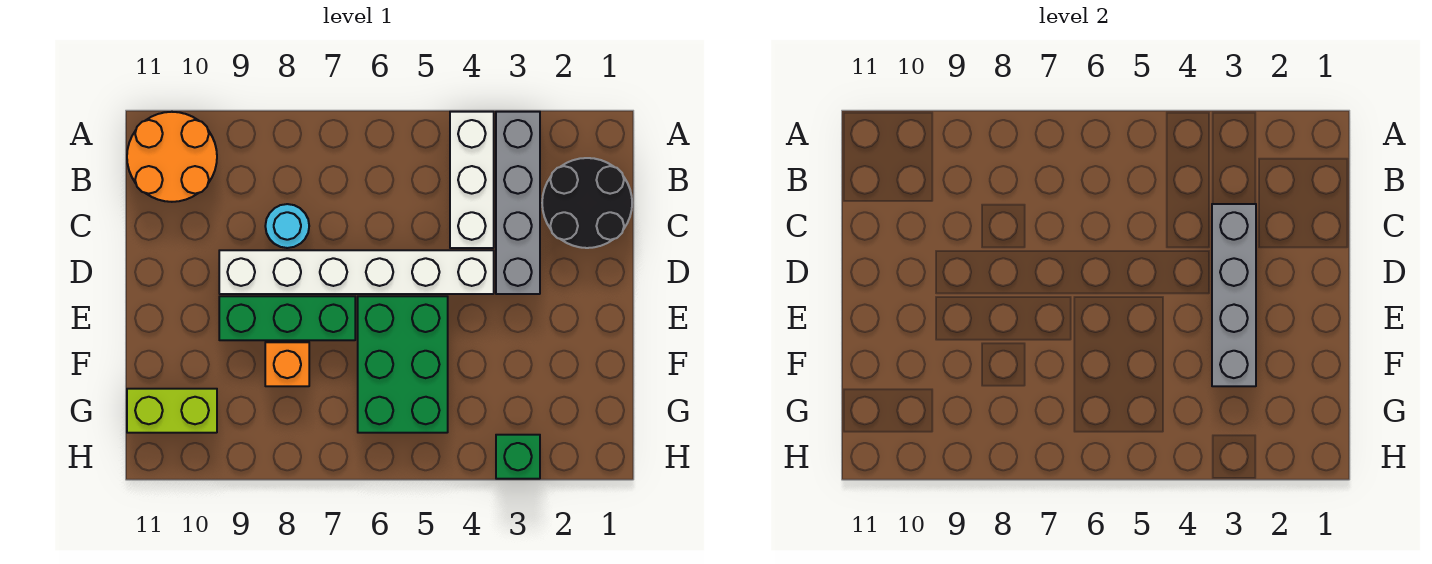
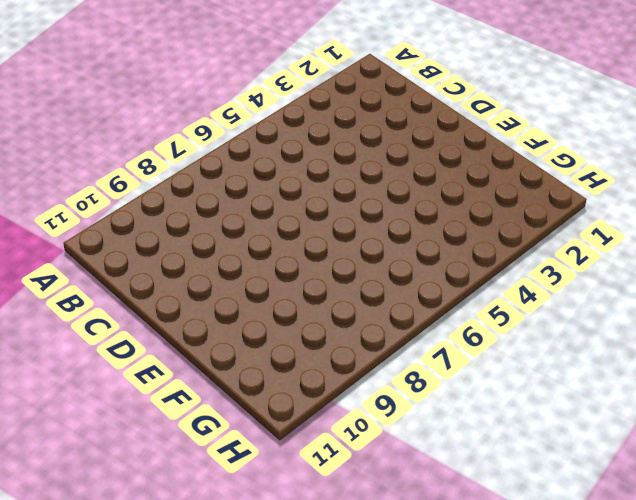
none -> grey 1x4 brick [496,112,540,294]
none -> white 1x3 brick [450,112,494,248]
none -> orange 2x2 round brick [127,112,217,202]

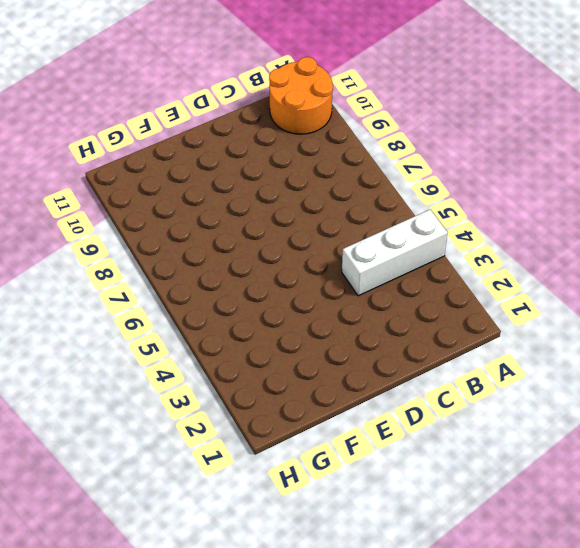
none -> grey 1x4 brick [496,112,540,294]
none -> black 2x2 round brick [542,158,632,248]
none -> cyan 1x1 round brick [265,204,309,248]

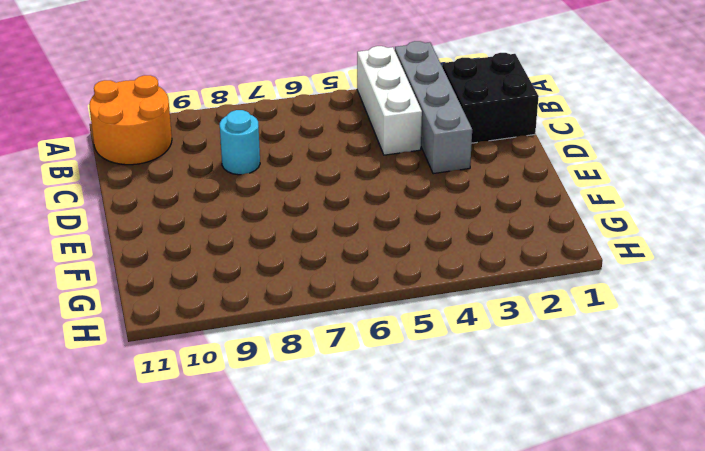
black 2x2 brick [442,53,539,143] -> black 2x2 round brick [542,158,632,248]
none -> white 1x6 brick [219,250,494,294]
none -> green 2x3 brick [358,296,448,433]
none -> green 1x3 brick [219,296,355,340]

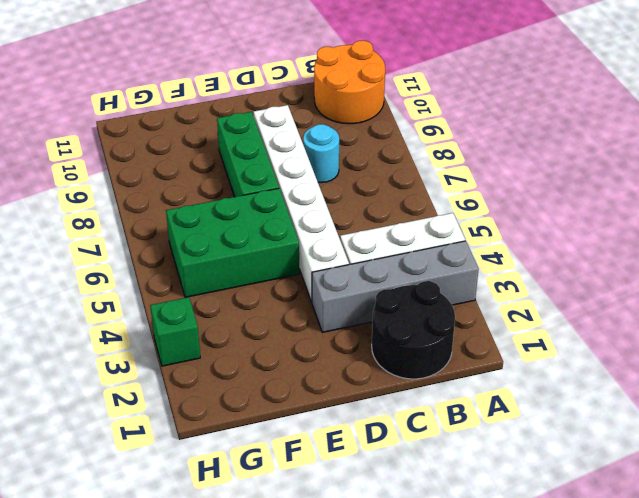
none -> orange 1x1 brick [265,342,309,386]
none -> lime 1x2 brick [127,389,217,433]
none -> grey 1x4 brick [1212,204,1256,386]

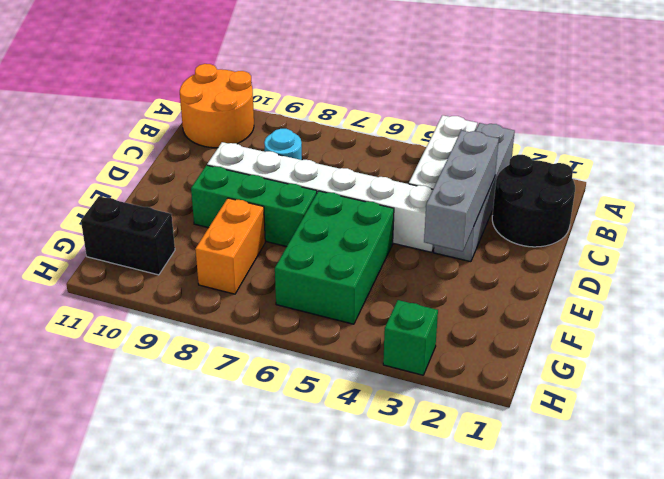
grey 1x3 brick [424,130,499,251] -> grey 1x4 brick [1212,204,1256,386]
orange 1x2 brick [195,198,265,294] -> orange 1x1 brick [265,342,309,386]
black 1x2 brick [81,196,175,275] -> lime 1x2 brick [127,389,217,433]

